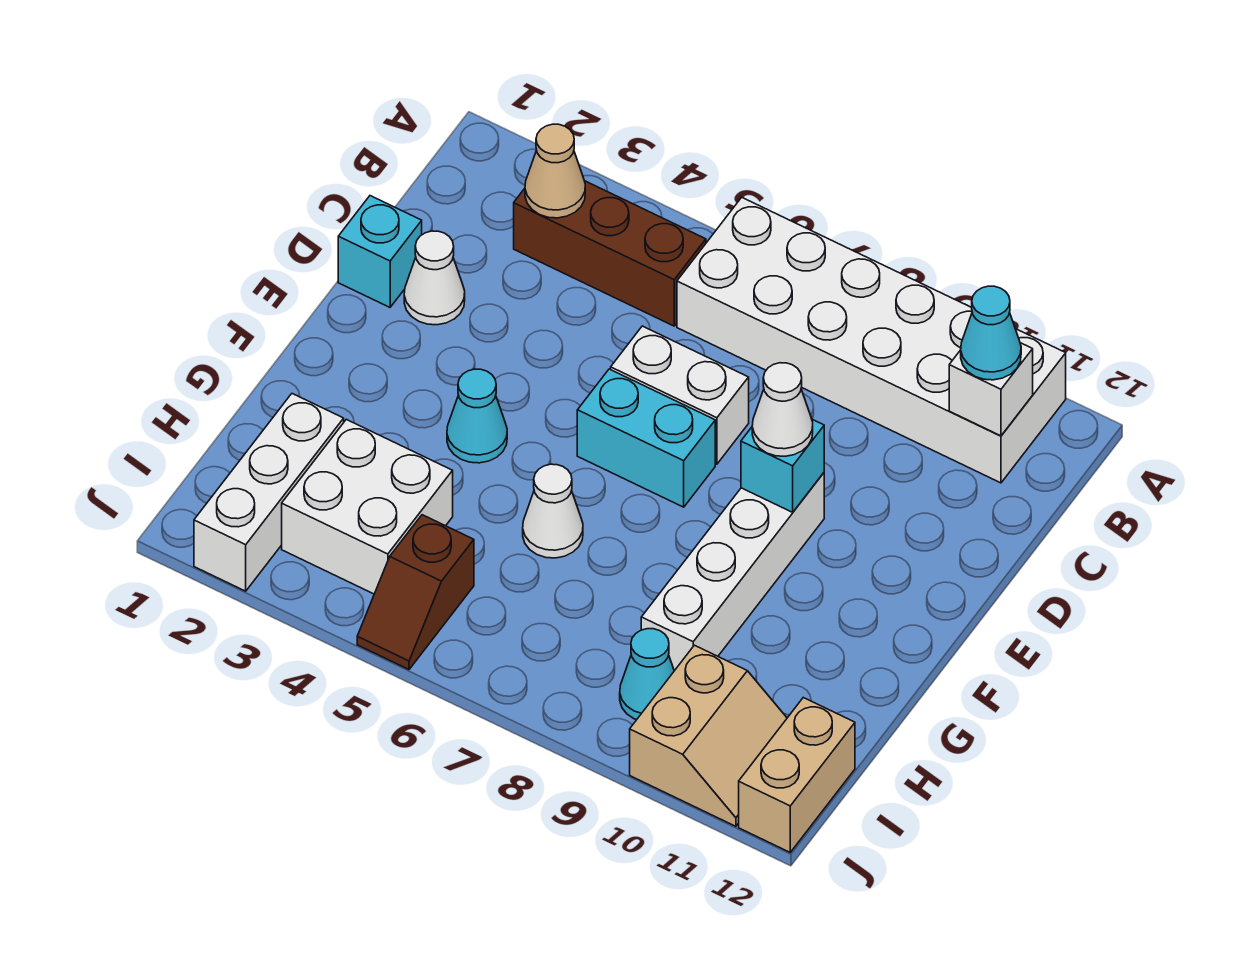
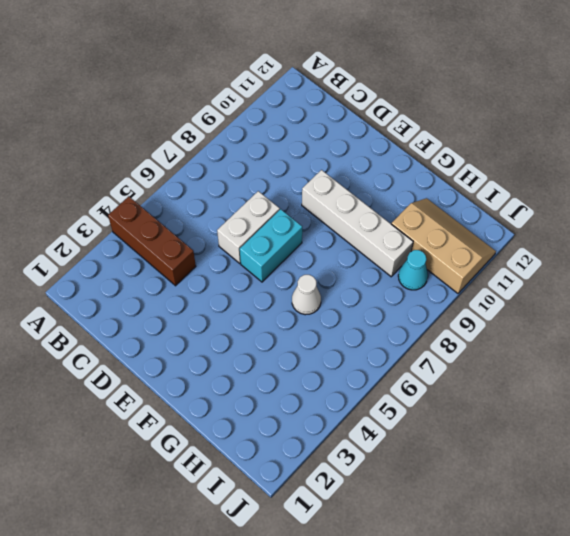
brown 1x3 brick [108,196,196,286] -> brown 1x3 brick turned to [514,181,706,326]
tan 2x3 slope [392,198,496,293] -> tan 2x2 slope [630,645,787,826]
none -> white 2x6 brick [677,197,1066,483]
none -> cyan 1x1 brick [338,196,422,307]
none -> white 1x1 cone [404,231,465,325]

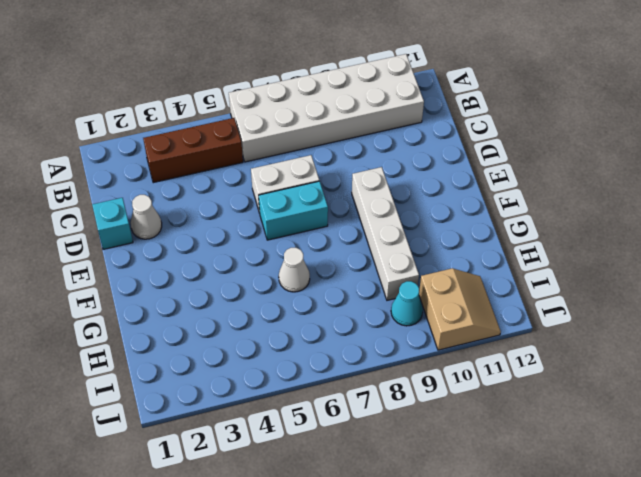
none -> cyan 1x1 cone [447,369,507,463]
none -> white 1x3 brick [194,394,344,591]
none -> white 2x2 brick [282,419,453,594]

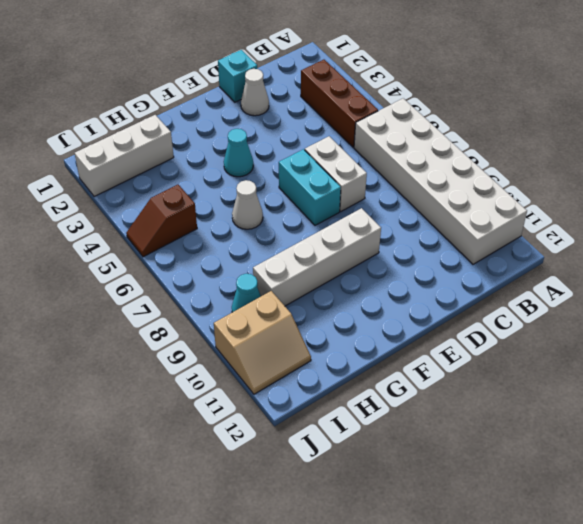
none -> white 2x2 brick [282,419,453,594]
none -> tan 1x2 brick [739,698,855,852]
none -> tan 1x1 cone [525,124,585,218]

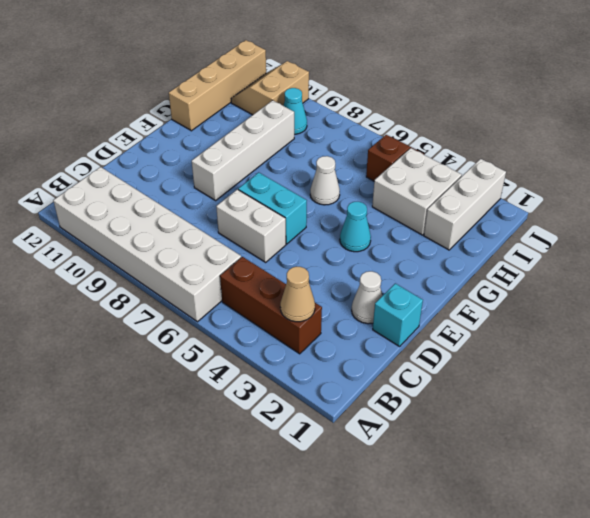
tan 1x4 brick [169,40,266,131] -> tan 1x2 brick [739,698,855,852]
none -> white 1x1 brick [949,343,1033,436]
none -> cyan 1x1 brick [741,419,824,512]
none -> cyan 1x1 cone [961,286,1021,380]

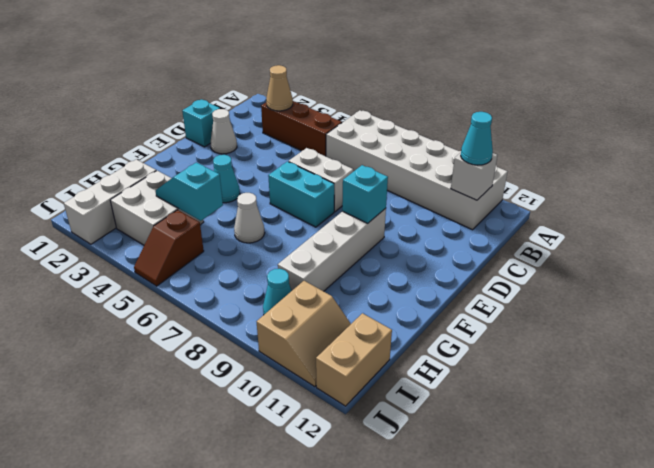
cyan 1x2 slope [155,162,223,221] -> none
none -> white 1x1 cone [752,363,813,456]

